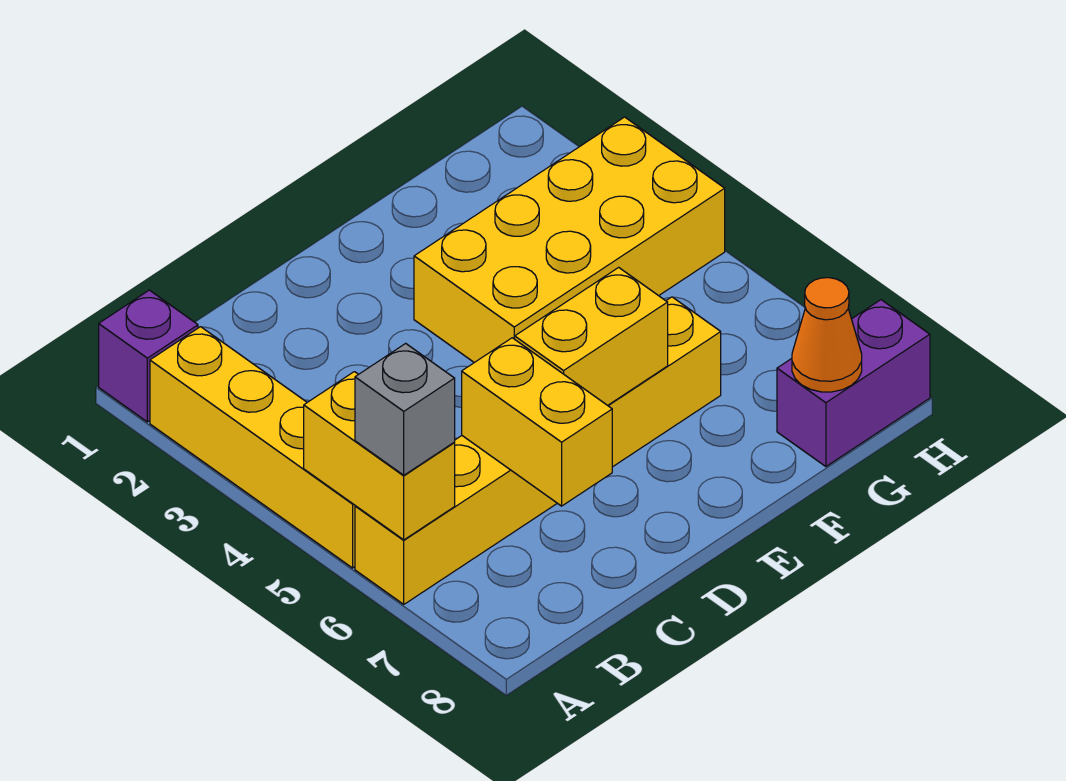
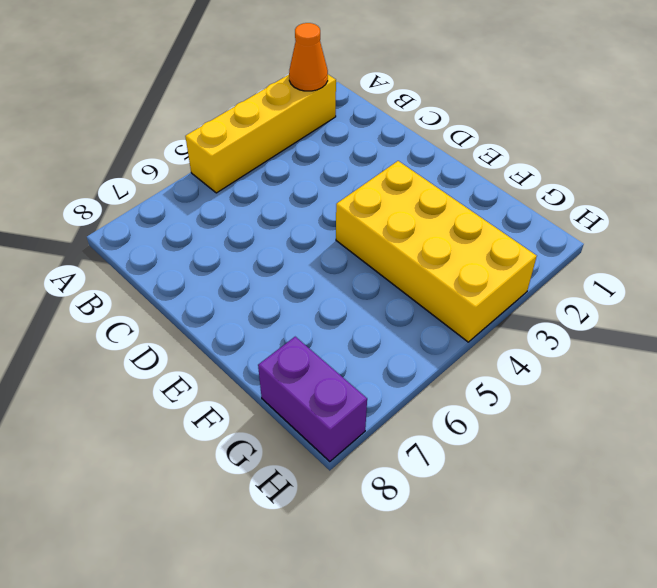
orange 1x1 cone [289,23,328,91] -> orange 1x1 cone moved to [792,278,862,392]
none -> purple 1x1 brick [99,290,198,422]
none -> yellow 1x6 brick [355,297,721,604]

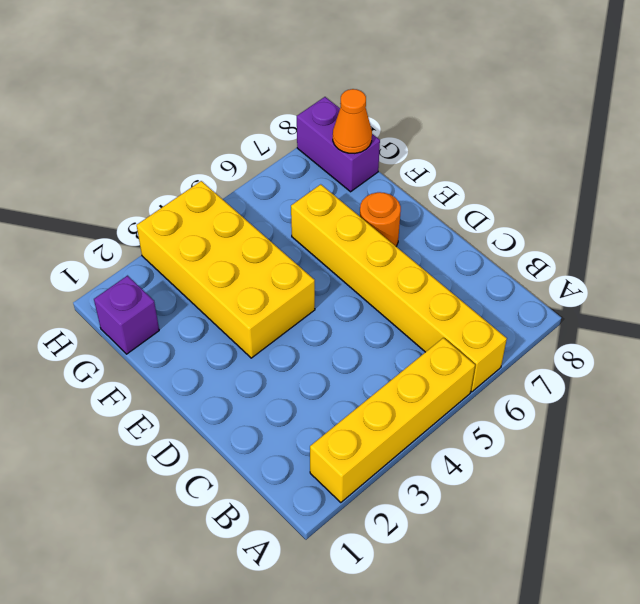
orange 1x1 round brick [360,192,401,246] -> none
purple 1x1 brick [94,276,159,354] -> purple 1x1 brick moved to [99,290,198,422]
none -> yellow 1x2 brick [304,372,455,540]
none -> yellow 1x2 brick [462,338,612,506]

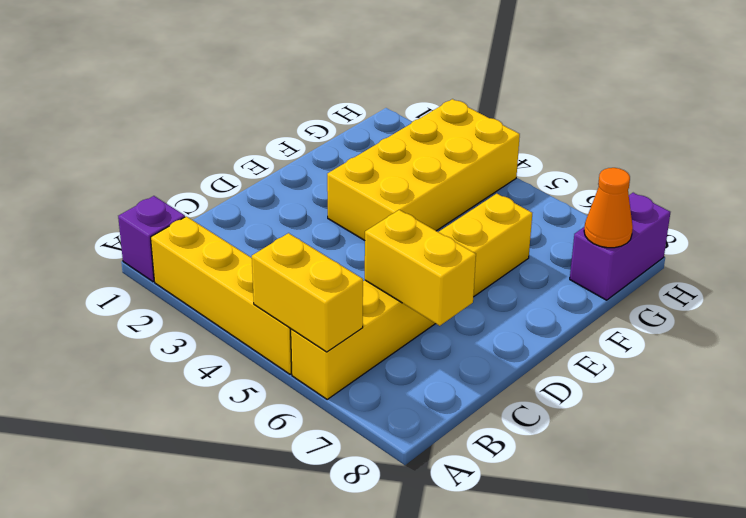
none -> yellow 1x2 brick [515,267,668,405]
none -> grey 1x1 brick [355,343,455,475]

